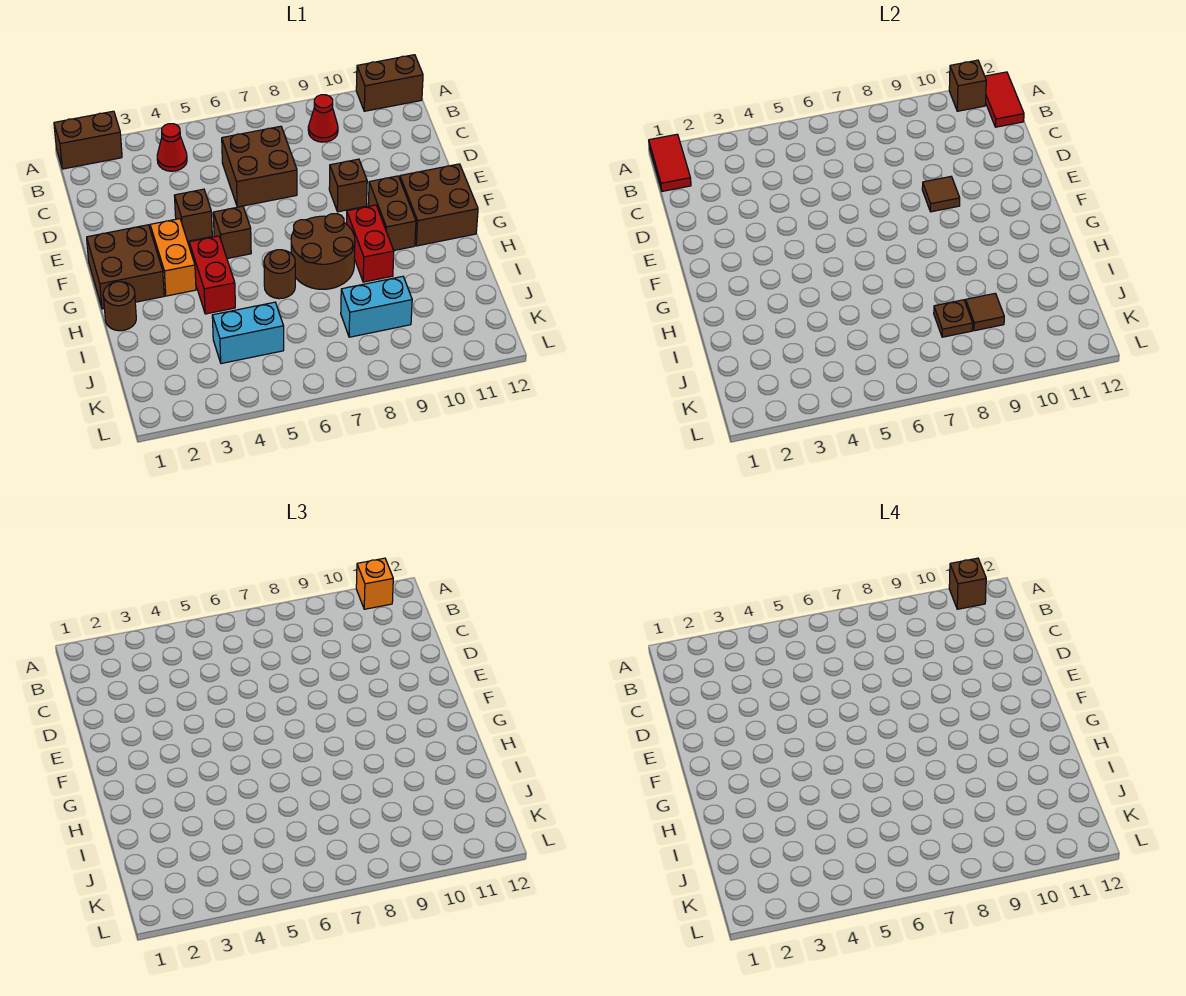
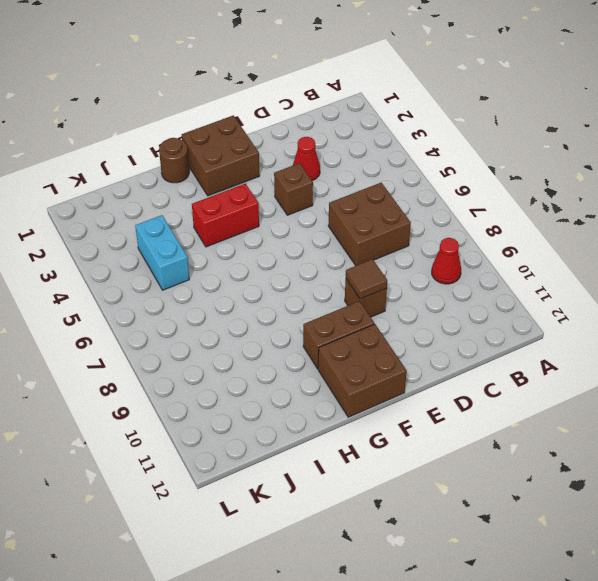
red 1x1 cone [293,137,320,181] -> red 1x1 cone moved to [157,124,187,171]
none -> brown 1x2 brick [54,111,122,169]
none -> brown 1x2 brick [356,55,423,111]
none -> orange 1x2 brick [150,219,196,296]

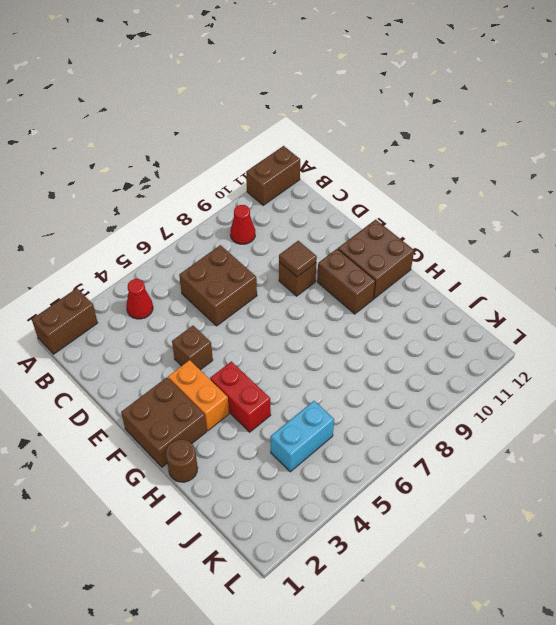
none -> brown 1x1 brick [213,206,251,259]
none -> brown 2x2 round brick [291,214,355,289]
none -> red 1x2 brick [347,205,394,282]

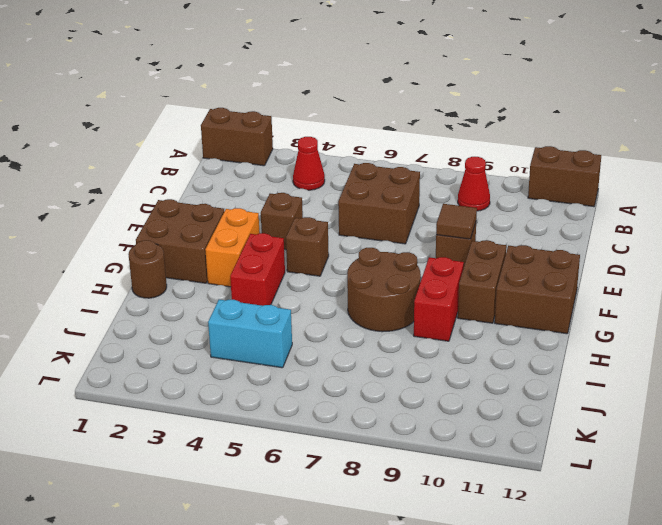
none -> brown 1x1 round brick [264,250,295,299]
none -> cyan 1x2 brick [341,276,412,337]
none -> red 1x2 tile [649,134,691,191]

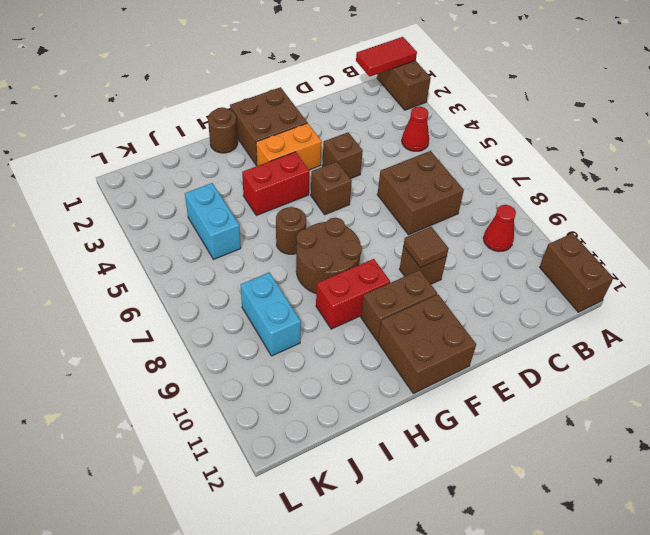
none -> brown 1x1 brick [949,60,986,111]
none -> red 1x2 tile [985,72,1024,127]
none -> brown 1x1 plate [934,300,973,337]

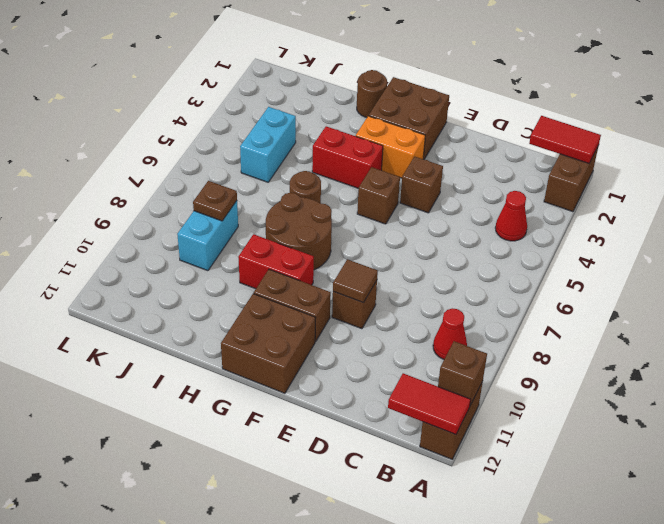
none -> brown 2x2 brick [222,126,297,207]
none -> brown 1x1 tile [966,293,1004,331]
none -> orange 1x1 brick [356,558,393,609]

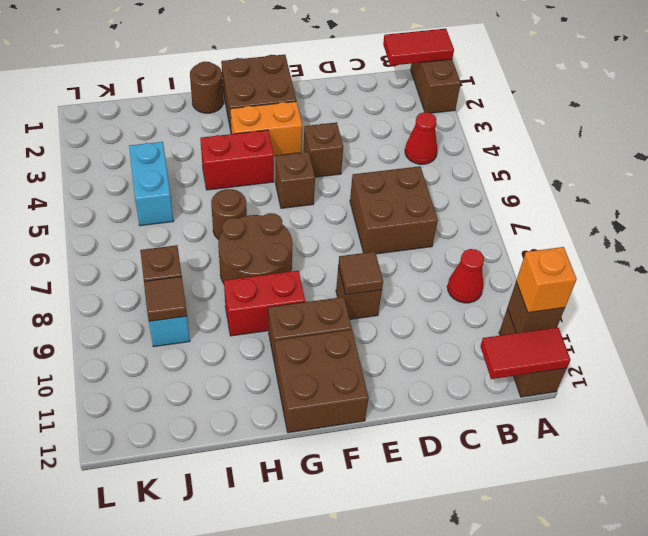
none -> brown 1x1 brick [949,558,986,609]

